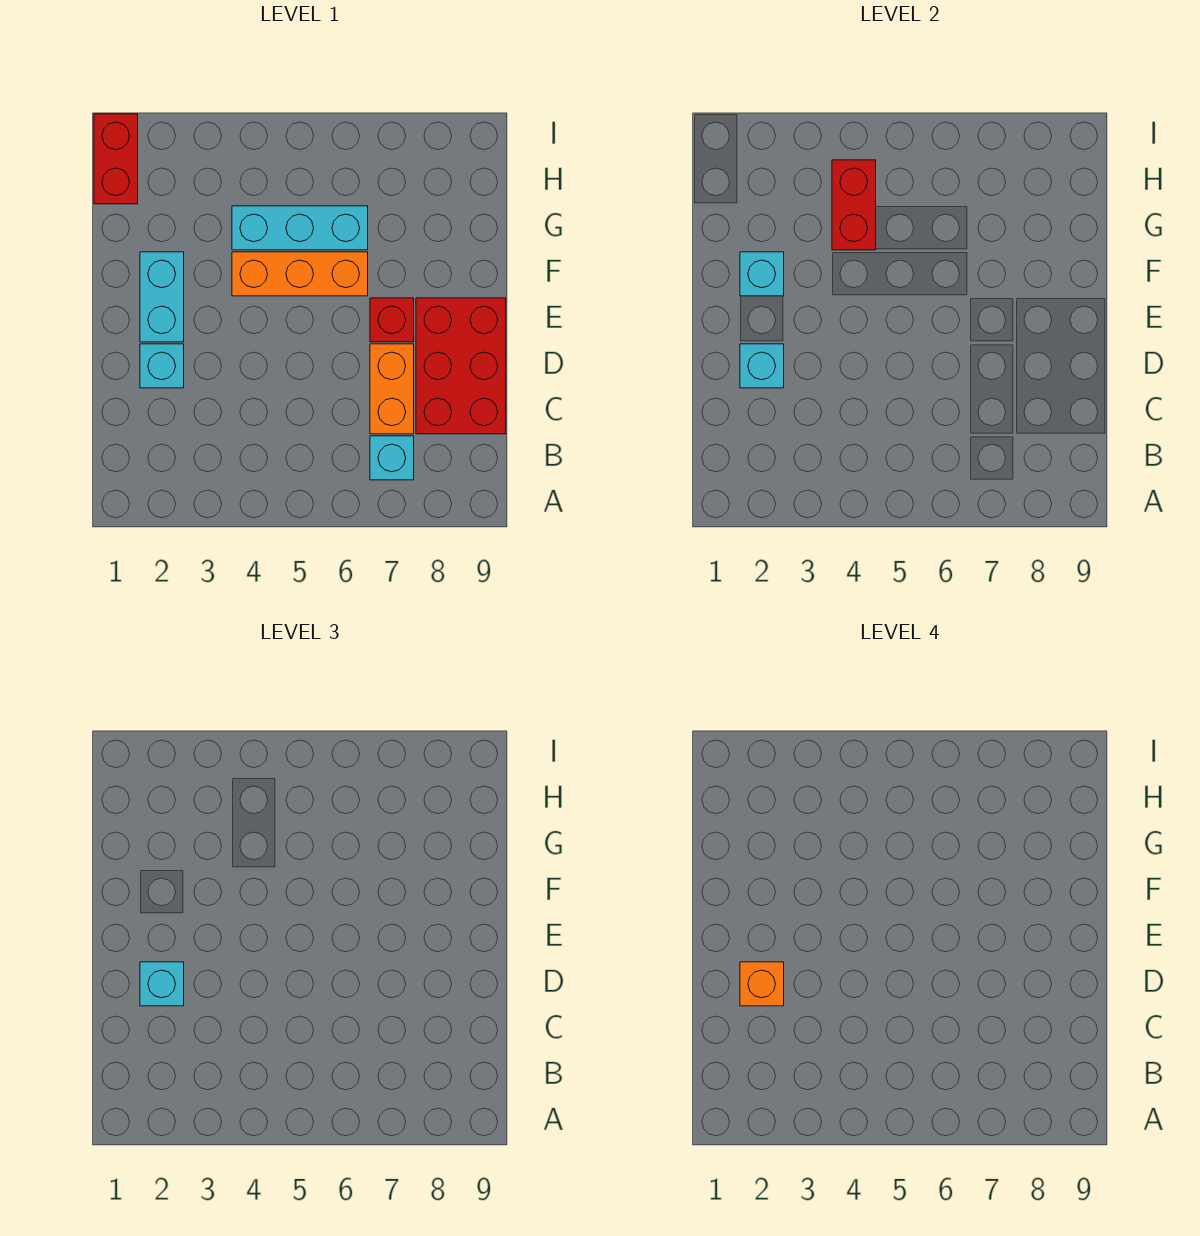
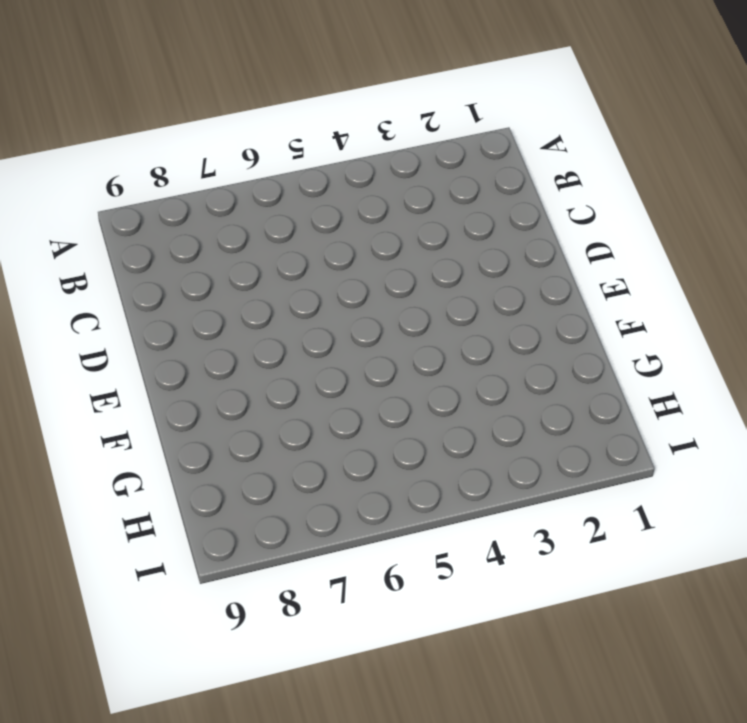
none -> cyan 1x1 brick [370,436,414,480]
none -> orange 1x2 brick [370,344,414,434]
none -> red 2x3 brick [416,298,506,434]

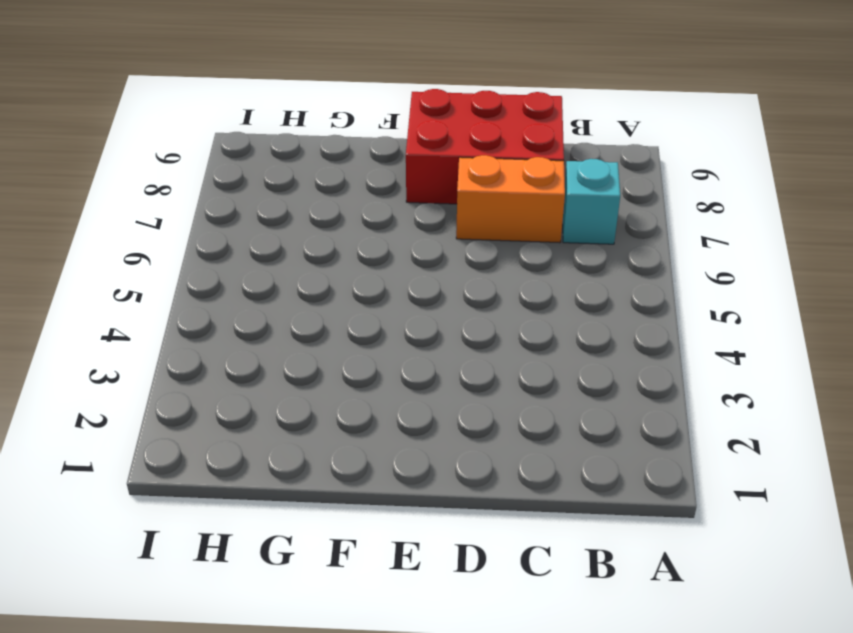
none -> cyan 1x1 brick [140,344,184,388]
none -> cyan 1x2 brick [140,252,184,342]
none -> red 1x1 brick [370,298,414,342]

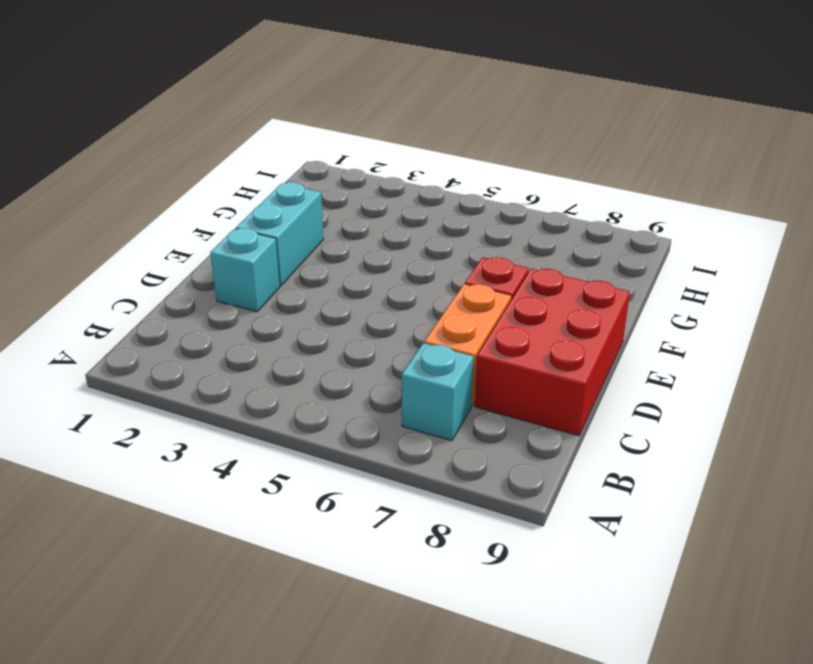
none -> orange 1x3 brick [232,252,368,296]
none -> cyan 1x3 brick [232,206,368,250]
none -> red 1x2 brick [94,114,138,204]

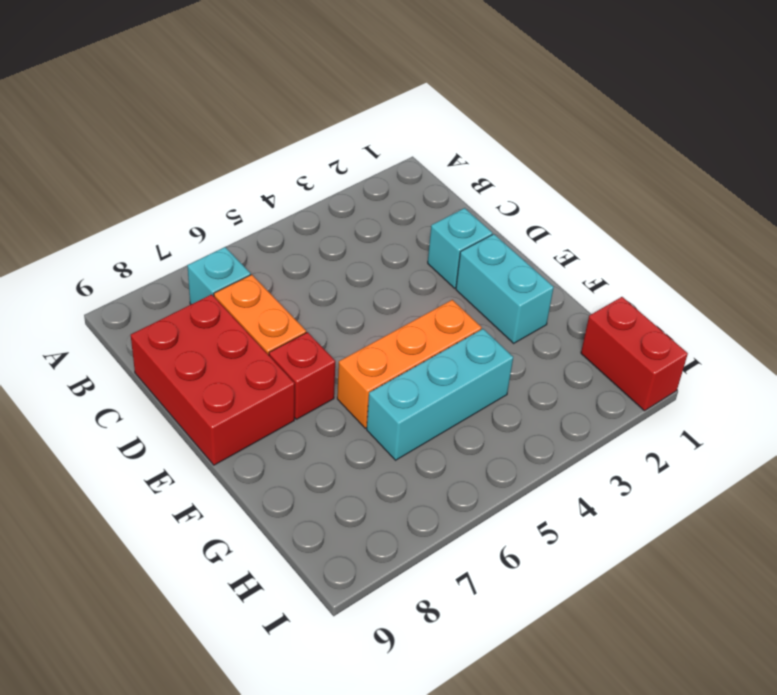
none -> cyan 1x1 brick [740,344,784,388]
none -> cyan 1x1 brick [740,252,784,296]
none -> red 1x2 brick [832,160,876,250]

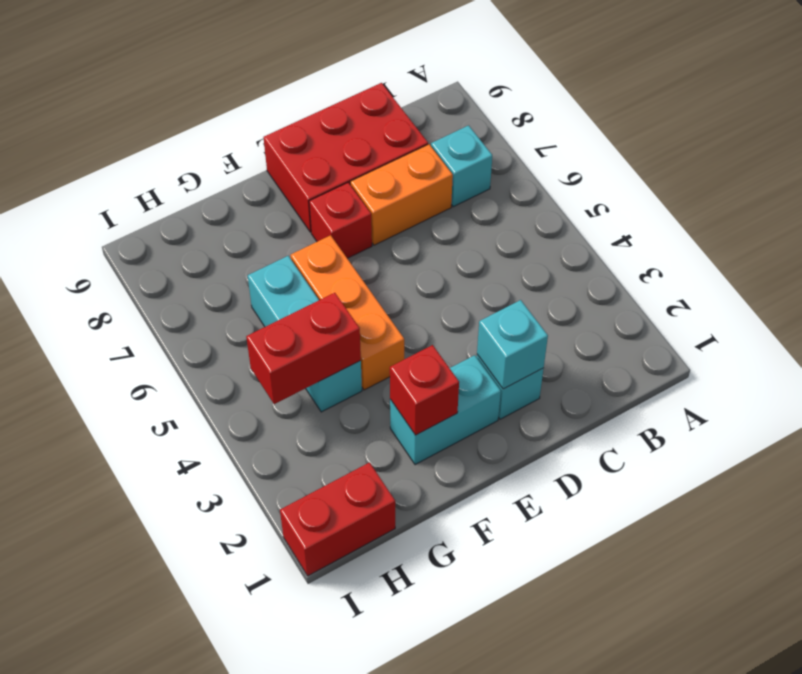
red 1x1 brick [390,345,459,435] -> cyan 1x1 brick [740,252,784,296]
none -> cyan 1x1 brick [140,962,184,1006]
none -> orange 1x1 brick [740,962,784,1006]

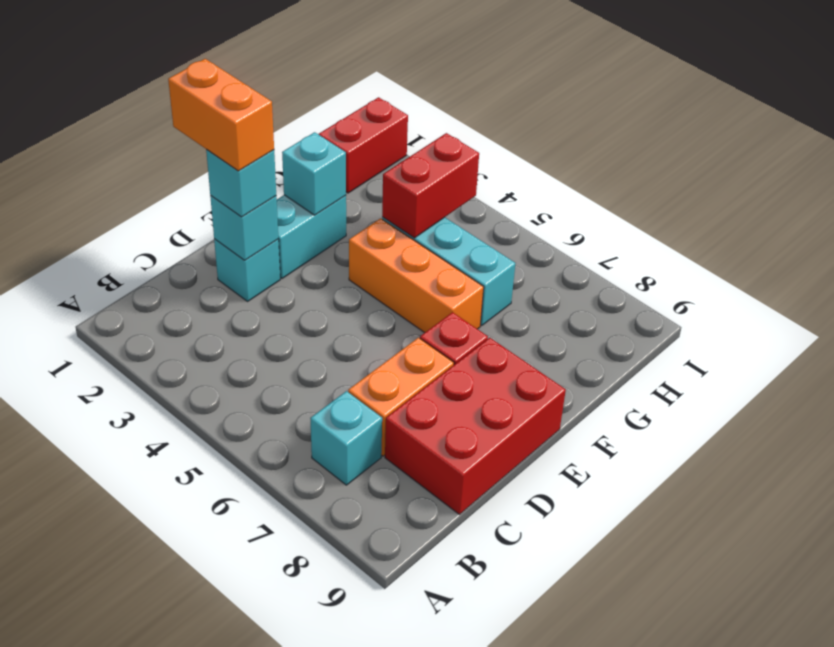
orange 1x2 brick [168,59,274,171] -> orange 1x1 brick [740,962,784,1006]

